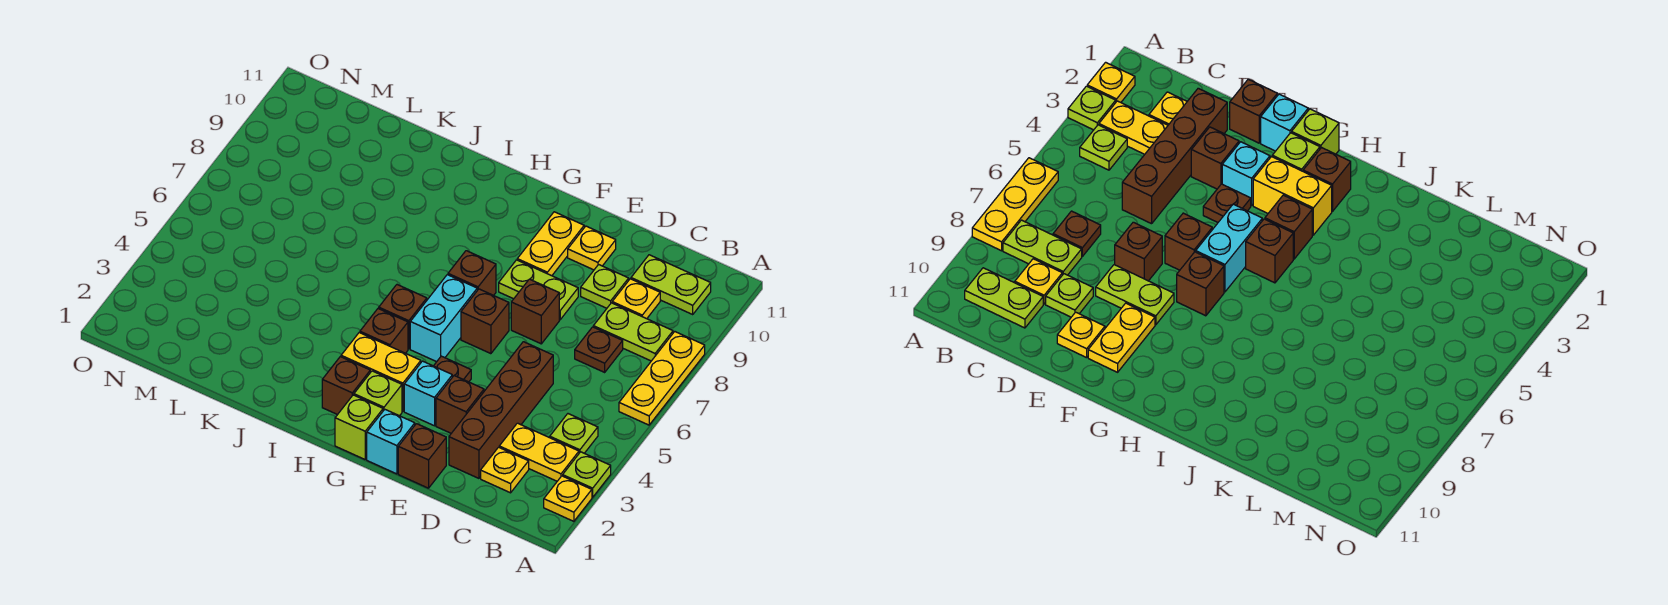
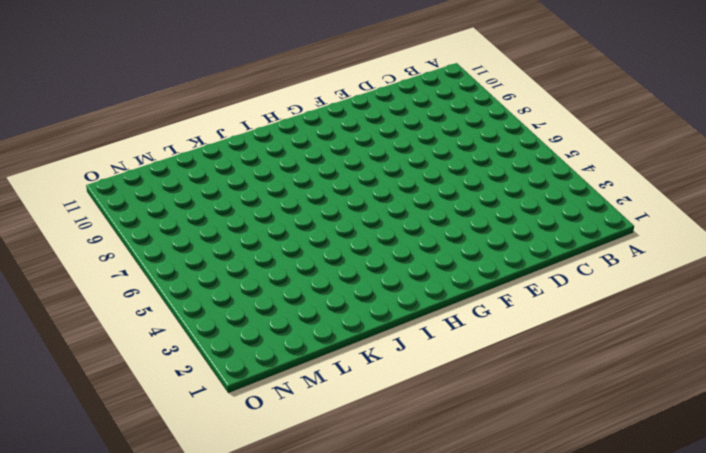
none -> yellow 1x1 plate [544,476,592,521]
none -> lime 1x1 plate [563,452,611,497]
none -> yellow 1x3 plate [619,332,705,425]
none -> yellow 1x2 plate [499,423,579,481]

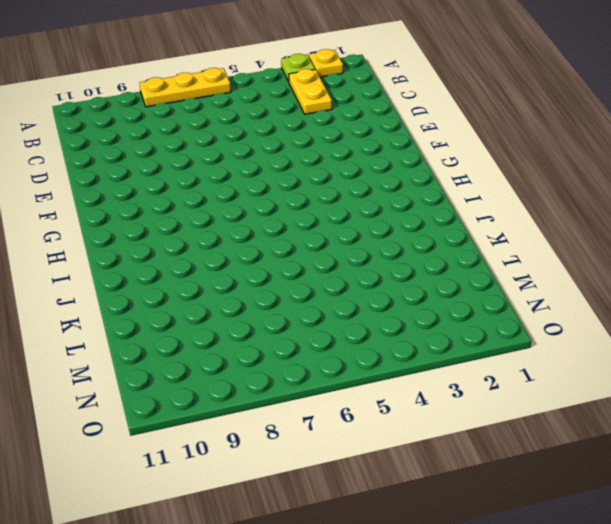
none -> lime 1x1 plate [550,414,598,453]
none -> lime 1x2 plate [593,303,673,361]
none -> lime 1x2 plate [631,255,711,314]
none -> yellow 1x1 plate [481,447,529,493]

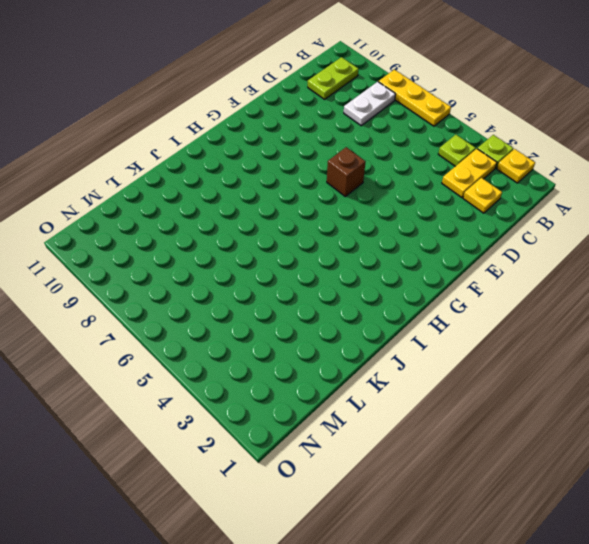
white 1x2 plate [344,82,396,126] -> lime 1x2 plate [593,303,673,361]
none -> brown 1x1 plate [575,327,623,372]
none -> yellow 1x1 plate [612,279,660,319]
none -> brown 1x4 brick [449,342,553,478]
none -> lime 1x1 plate [581,265,629,308]

